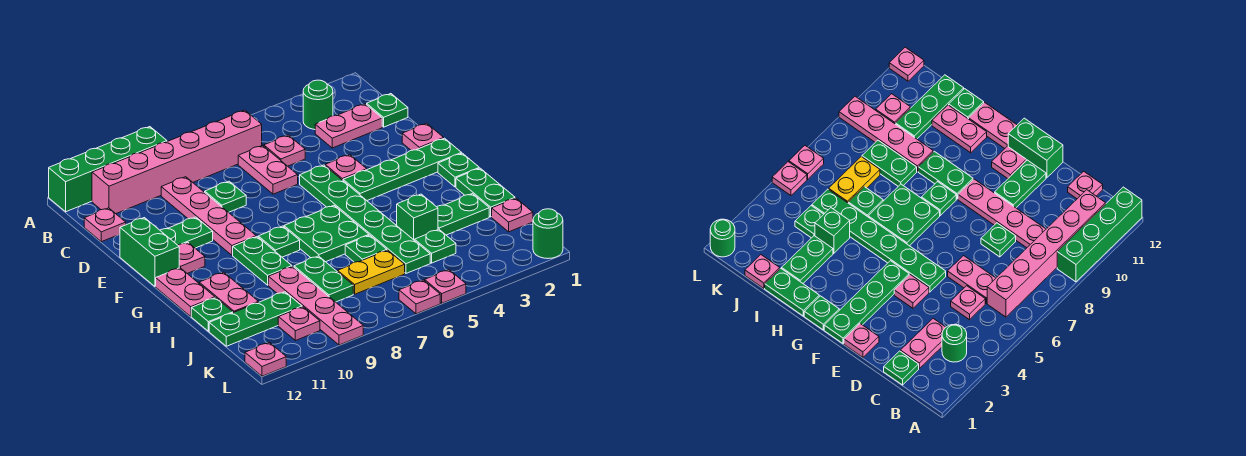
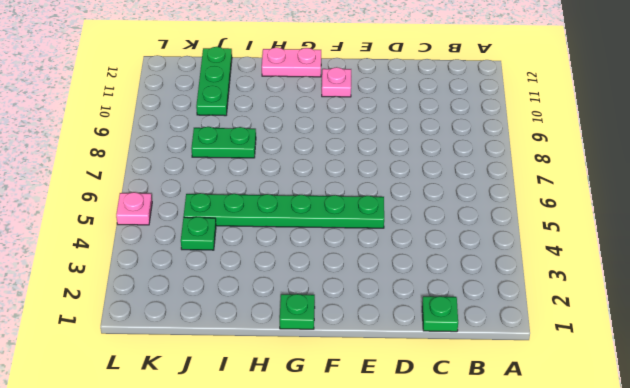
none -> green 1x4 brick [49,127,167,212]
none -> green 1x1 round brick [303,80,333,129]
none -> pink 1x6 brick [92,110,262,214]
none -> pink 1x2 plate [315,104,382,148]

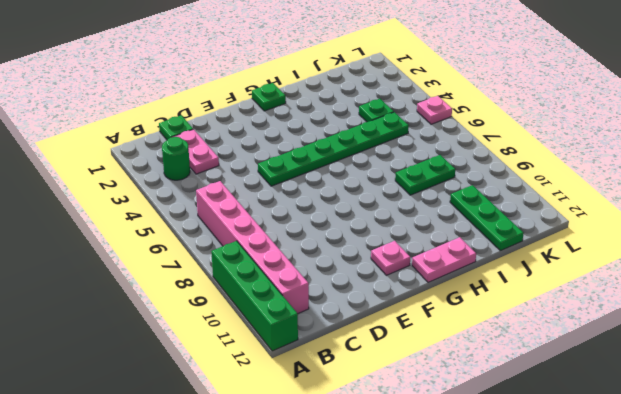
none -> pink 1x1 plate [264,135,305,166]
none -> pink 1x2 plate [238,146,298,194]
none -> pink 1x4 plate [161,177,256,255]
none -> pink 1x1 plate [84,208,126,242]

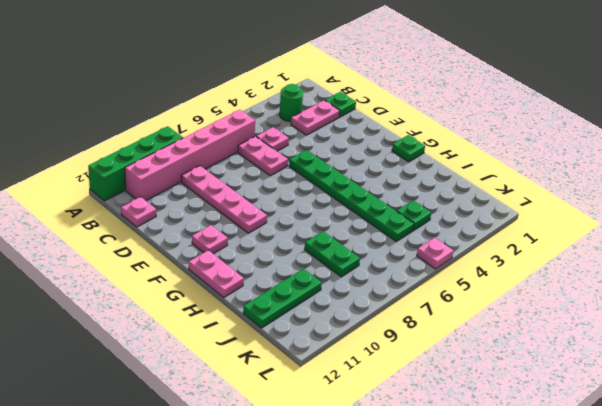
none -> green 1x1 plate [205,181,246,212]
none -> pink 1x1 plate [402,123,444,150]
none -> pink 1x1 plate [325,155,367,180]
none -> green 1x2 plate [160,217,213,248]

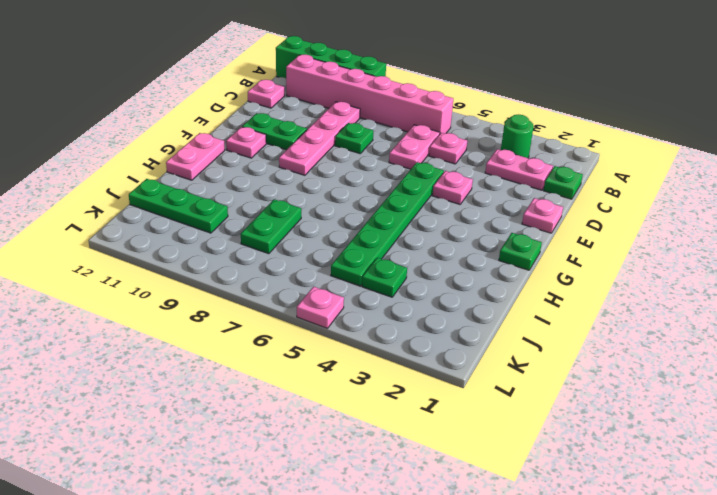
none -> green 1x2 brick [120,218,179,286]
none -> green 1x4 plate [343,138,462,200]
none -> green 2x2 plate [284,205,369,262]
none -> green 1x1 plate [258,226,300,257]

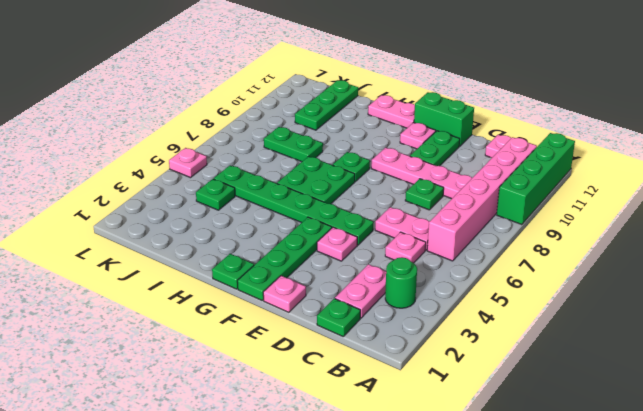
none -> green 1x2 plate [233,237,292,285]
none -> green 1x2 plate [456,168,515,217]
none -> pink 1x2 plate [199,272,258,313]
none -> green 1x2 plate [437,194,489,235]

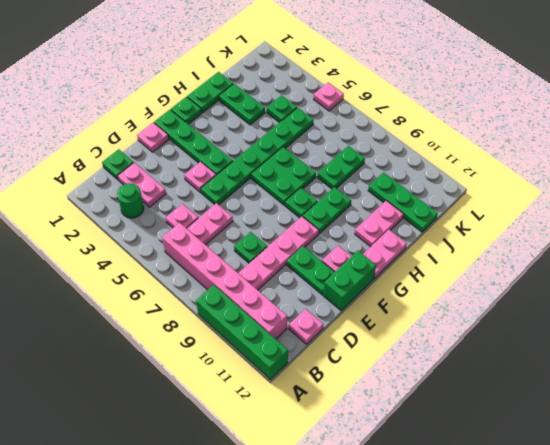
none -> green 1x1 brick [397,194,438,241]
none -> green 1x1 plate [345,235,387,262]
none -> pink 1x4 plate [268,266,363,345]
none -> green 1x1 plate [191,298,233,331]

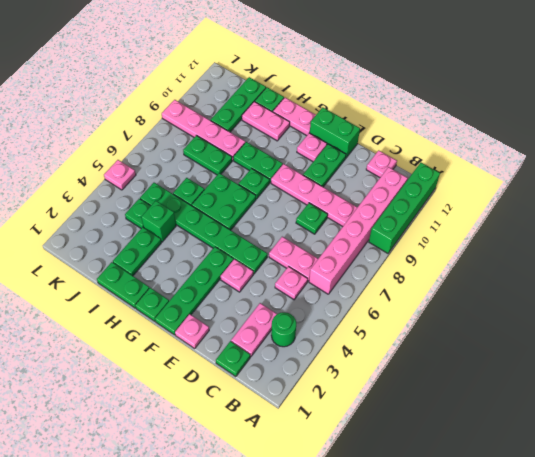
none -> pink 1x1 plate [492,198,533,232]
none -> yellow 1x2 plate [338,250,405,294]
none -> pink 1x1 plate [278,307,320,341]
none -> green 1x1 round brick [533,209,563,259]

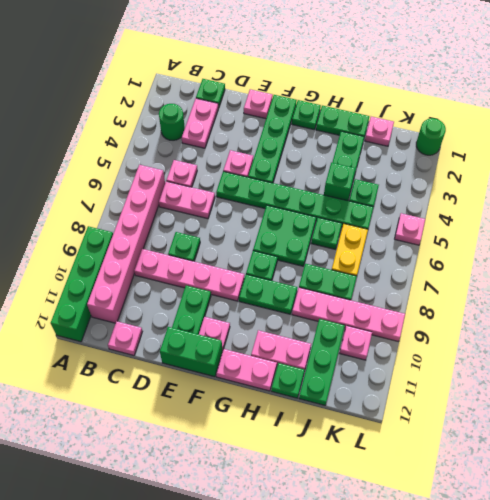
none -> pink 1x1 plate [399,280,440,314]
none -> pink 1x1 plate [245,343,286,376]

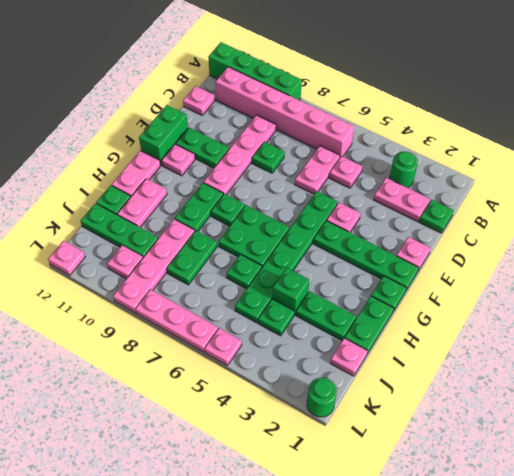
pink 1x3 plate [135,289,218,352] -> pink 1x1 plate [399,280,440,314]
none -> yellow 1x2 plate [338,250,405,294]

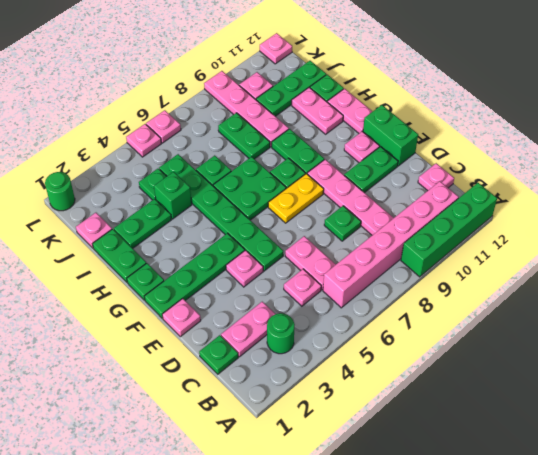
yellow 1x2 plate [268,174,324,223] -> yellow 1x2 plate moved to [338,250,405,294]

